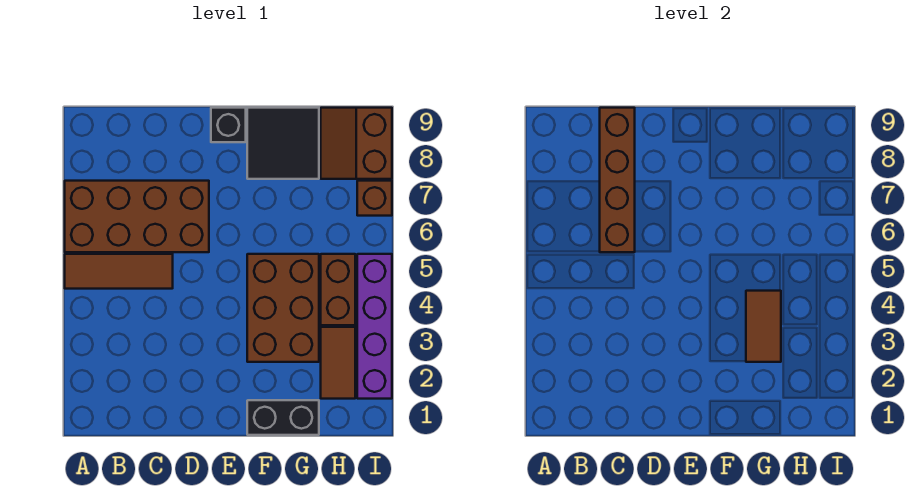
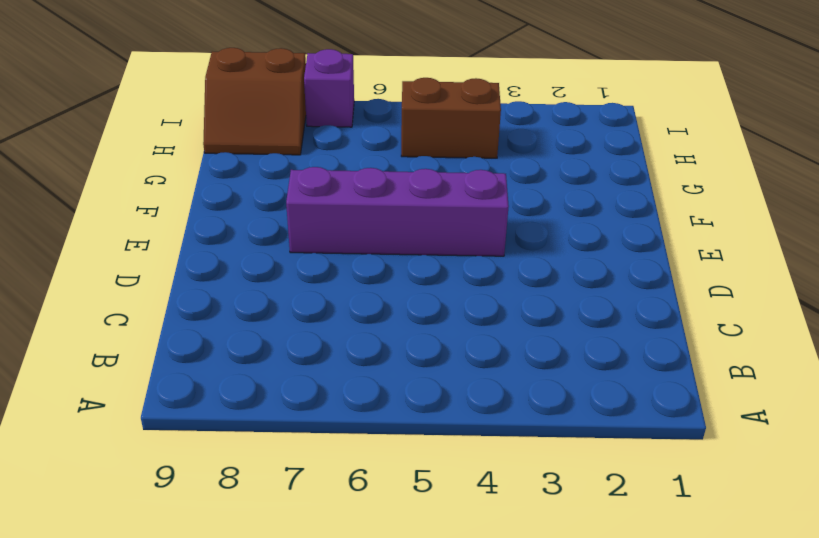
purple 1x4 brick [286,167,509,256] -> purple 1x4 brick moved to [357,254,392,399]
purple 1x1 brick [304,49,354,127] -> brown 1x1 brick [357,181,392,216]
none -> brown 1x3 tile [65,254,173,289]
none -> brown 2x4 brick [65,181,209,252]
none -> black 1x1 brick [211,108,246,142]

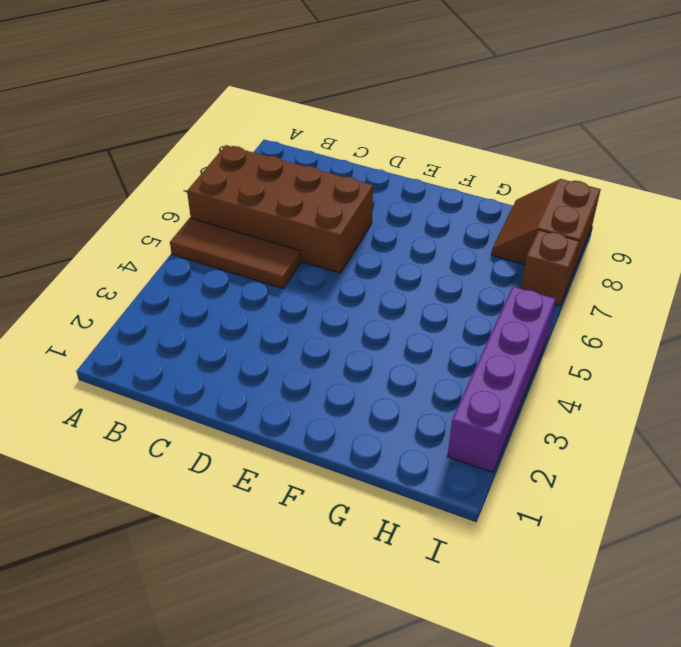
none -> black 1x1 brick [211,108,246,142]
none -> black 1x2 brick [247,400,319,435]
none -> brown 2x3 brick [247,254,319,362]

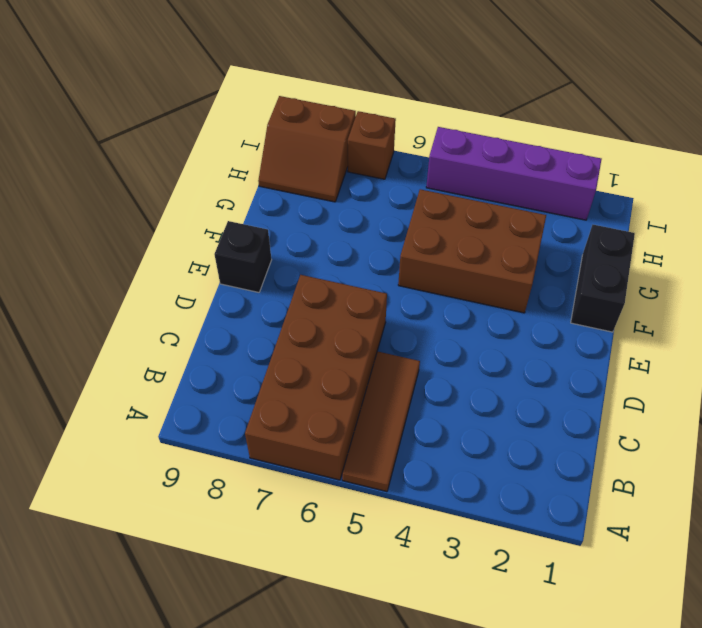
none -> black 2x2 tile [247,108,319,179]
none -> brown 1x2 tile [321,327,355,399]
none -> brown 1x2 brick [321,254,355,325]

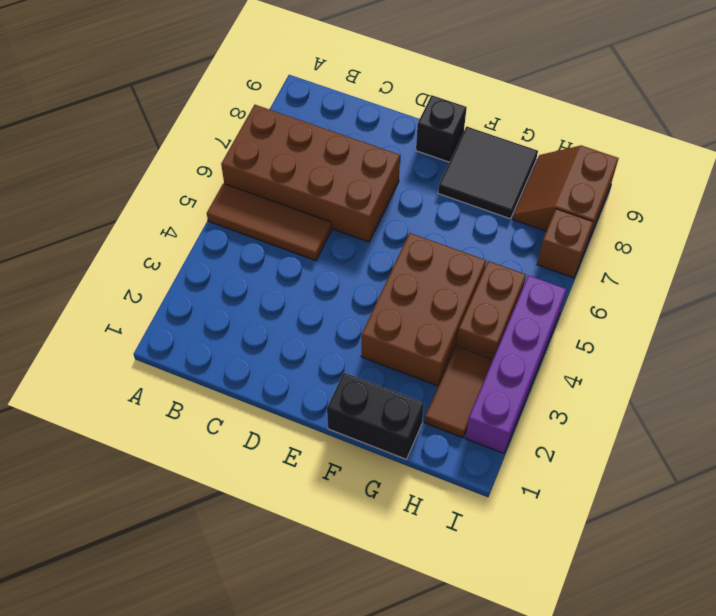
none -> brown 1x4 brick [600,108,635,252]
none -> brown 1x2 tile [746,291,781,362]

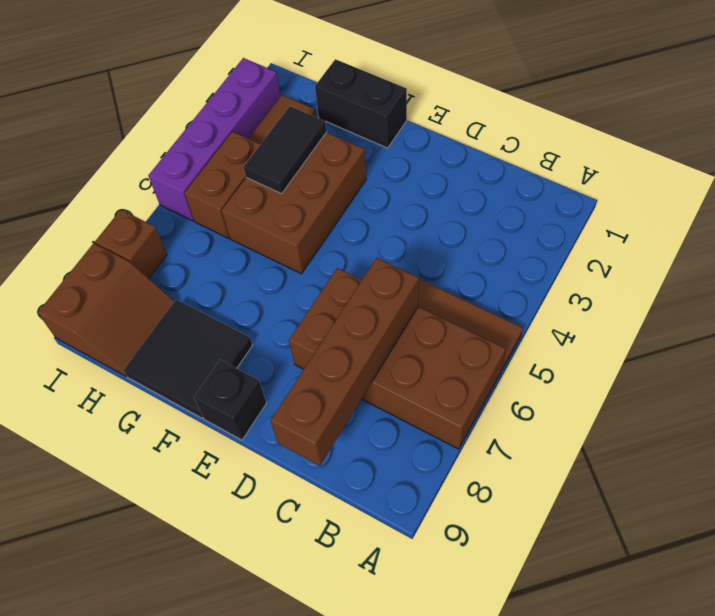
black 1x2 tile [243,106,327,194] -> brown 1x2 tile [746,291,781,362]

